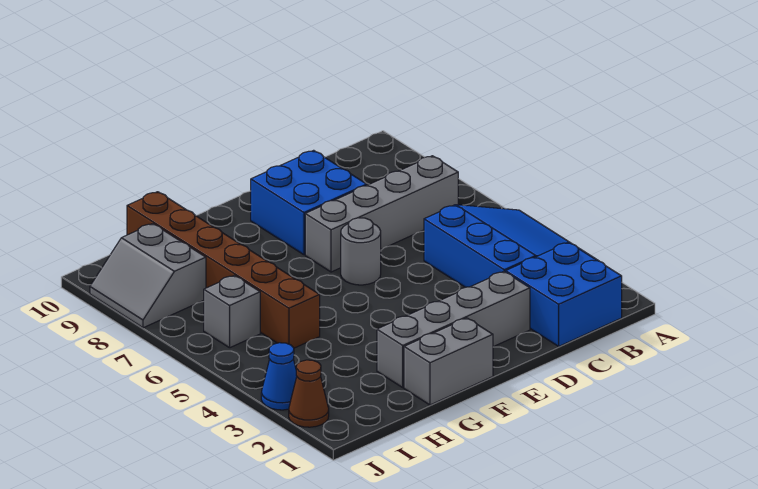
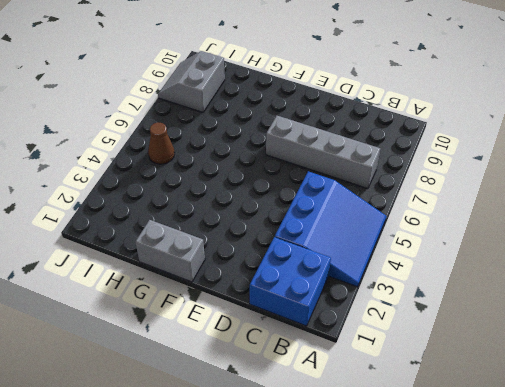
brown 1x1 cone [148,122,174,164] -> brown 1x1 cone moved to [289,360,329,427]
none -> grey 1x4 brick [377,272,530,388]
none -> blue 2x2 brick [251,150,367,255]
none -> grey 1x1 round brick [341,218,381,285]

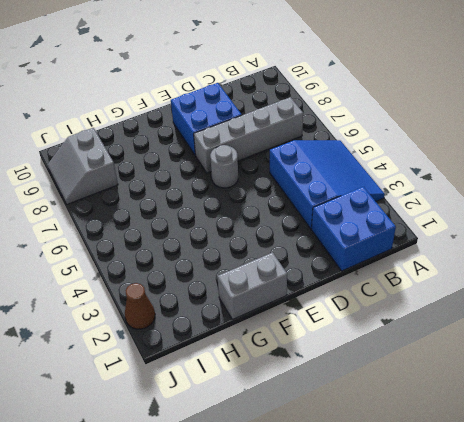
none -> grey 1x4 brick [377,272,530,388]
none -> brown 1x6 brick [127,192,320,348]
none -> grey 1x1 brick [204,275,260,348]

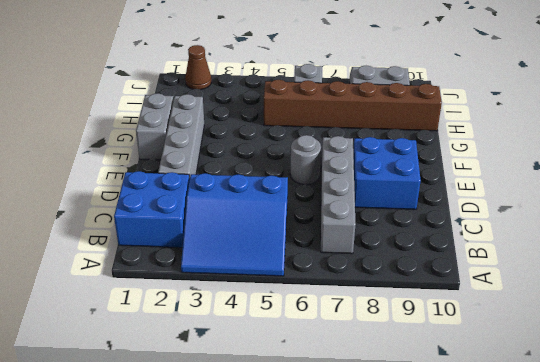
none -> blue 1x1 cone [261,343,297,410]

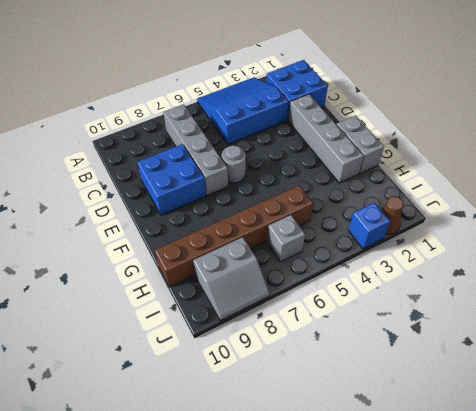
blue 1x1 brick [348,203,390,249] -> blue 1x1 cone [261,343,297,410]

